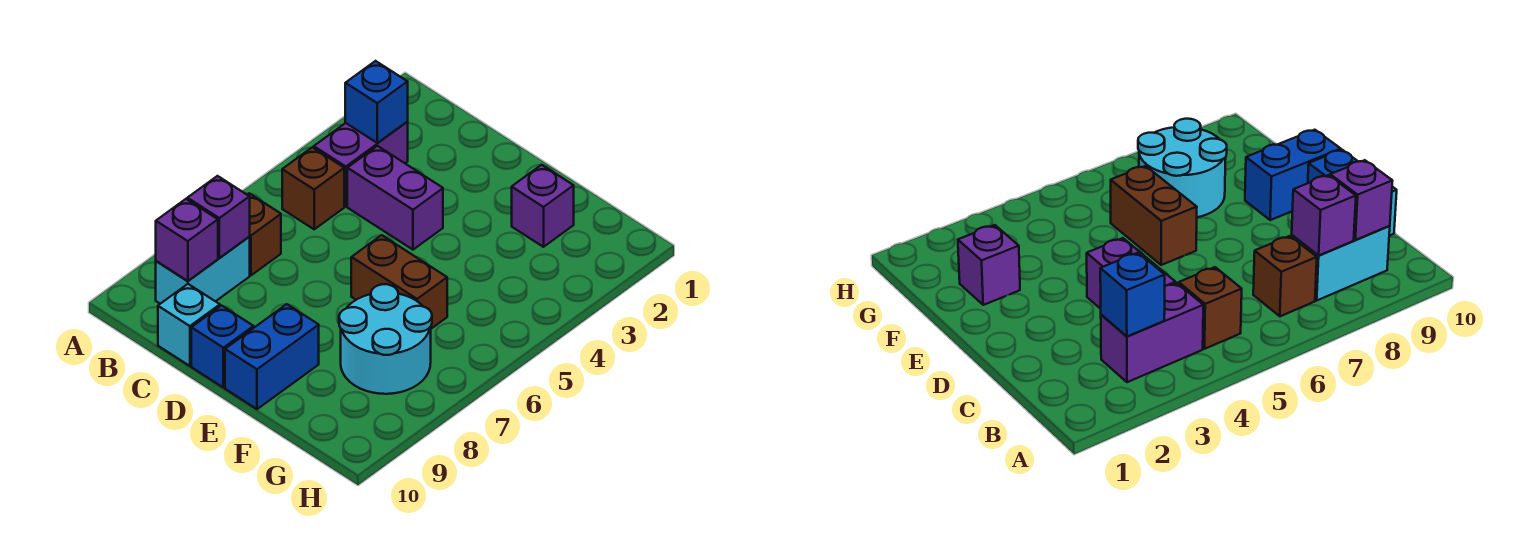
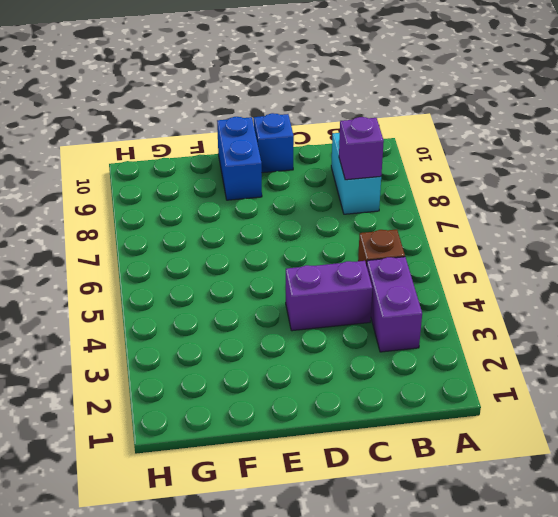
none -> brown 1x1 brick [247,193,281,275]
none -> cyan 1x1 brick [158,284,220,366]
none -> brown 1x2 brick [351,235,447,329]

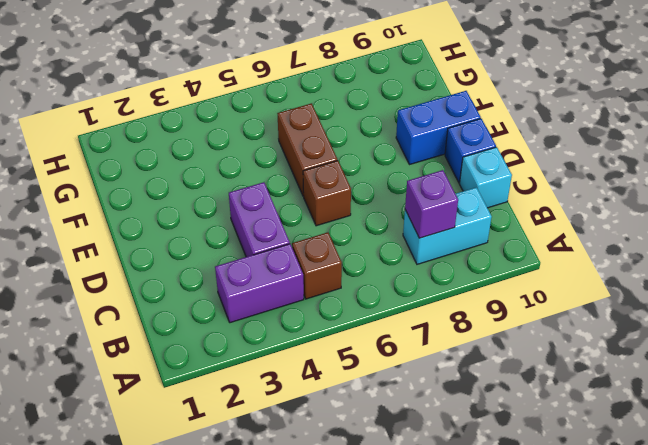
brown 1x1 brick [303,161,351,226] -> brown 1x1 brick moved to [247,193,281,275]
none -> purple 1x1 brick [512,165,574,247]
none -> cyan 2x2 round brick [339,284,432,394]
none -> blue 1x1 brick [345,61,408,143]

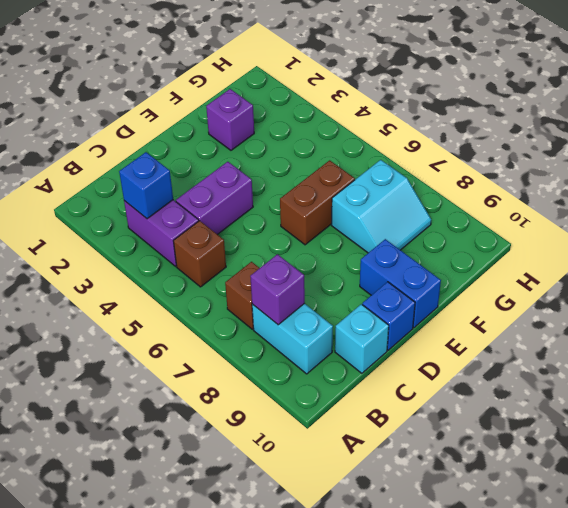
cyan 2x2 slope [332,160,431,253] -> cyan 2x2 round brick [339,284,432,394]
none -> purple 1x1 brick [156,199,218,281]

